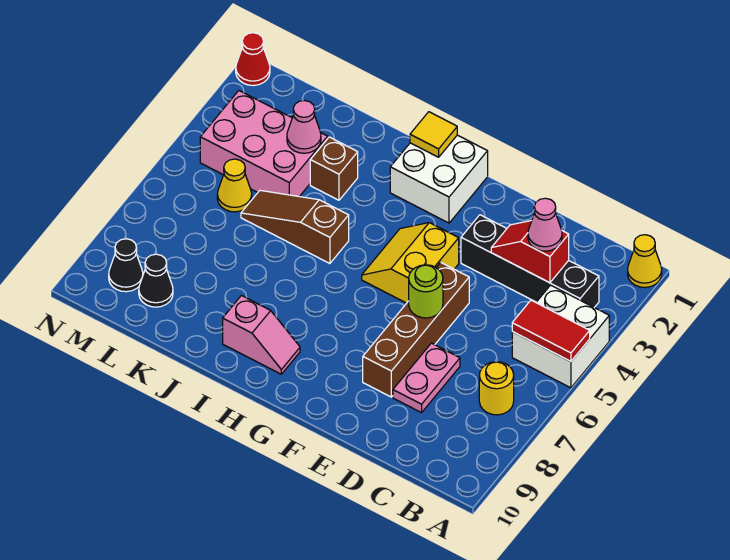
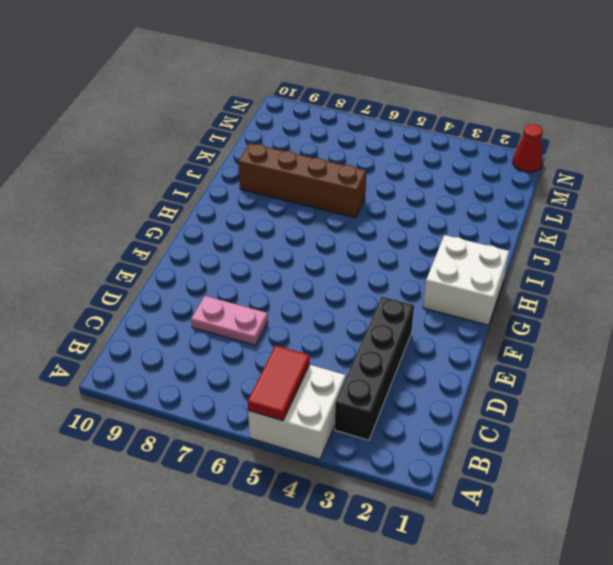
brown 1x4 brick [238,143,366,218] -> brown 1x4 brick moved to [363,262,469,397]
none -> yellow 1x1 cone [628,235,662,288]
none -> yellow 1x1 round brick [479,362,514,415]
none -> yellow 2x2 slope [362,223,459,303]

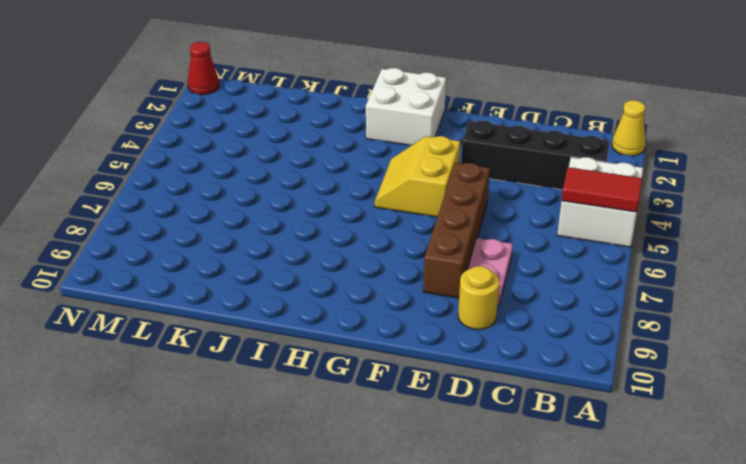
yellow 1x1 round brick [458,266,499,329] -> yellow 1x1 round brick moved to [479,362,514,415]
none -> pink 1x2 slope [223,296,300,374]
none -> brown 1x3 slope [241,190,349,264]
none -> brown 1x1 brick [310,137,358,200]

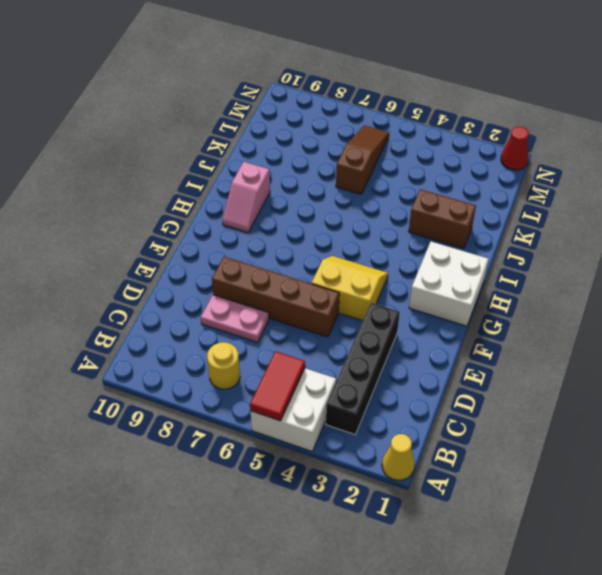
brown 1x2 brick [409,189,476,248] -> brown 1x1 brick [310,137,358,200]
brown 1x3 slope [336,125,389,194] -> brown 1x3 slope moved to [241,190,349,264]
none -> pink 2x3 brick [200,91,328,196]
none -> yellow 1x1 cone [217,159,252,212]
none -> black 1x1 cone [139,254,173,307]

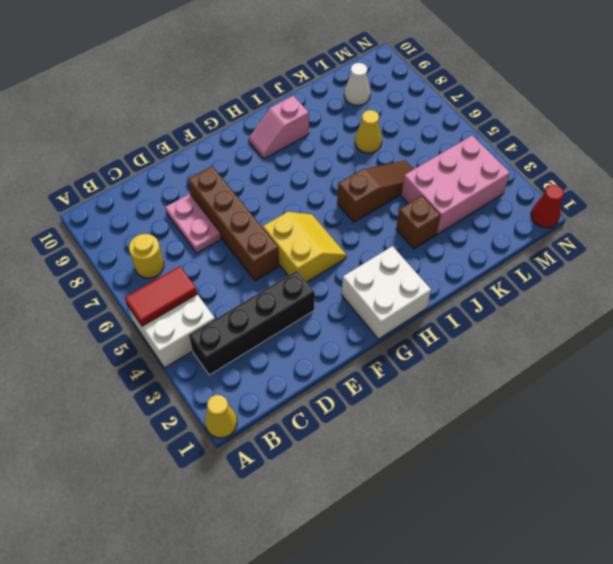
yellow 1x1 cone [355,110,382,153] -> yellow 1x1 cone moved to [217,159,252,212]
white 1x1 cone [344,63,370,105] -> black 1x1 cone [139,254,173,307]
none -> black 1x1 cone [109,239,143,292]
none -> red 1x2 slope [491,221,569,283]
none -> lime 1x1 round brick [409,265,443,318]

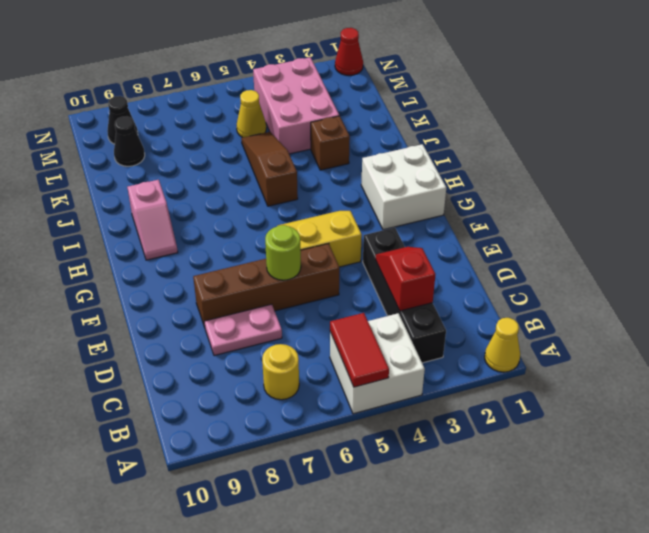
none -> yellow 1x1 tile [410,112,457,157]
none -> pink 1x1 cone [287,101,321,153]
none -> pink 1x1 cone [528,198,562,251]

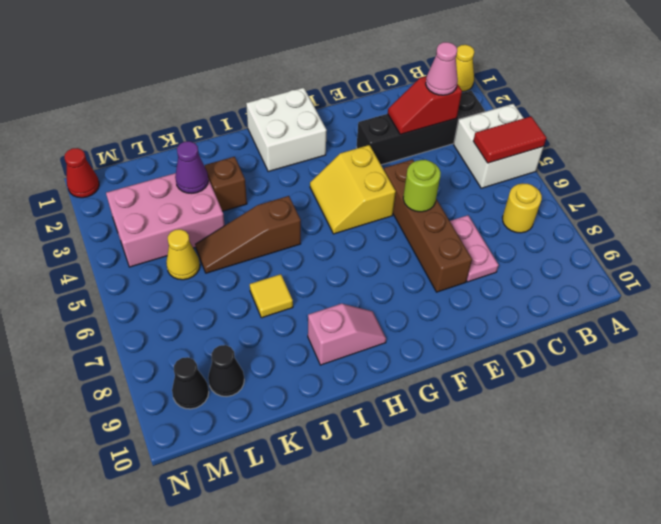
yellow 1x1 tile [250,274,293,318] -> yellow 1x1 tile moved to [410,112,457,157]
purple 1x1 cone [175,141,208,193] -> pink 1x1 cone [287,101,321,153]

